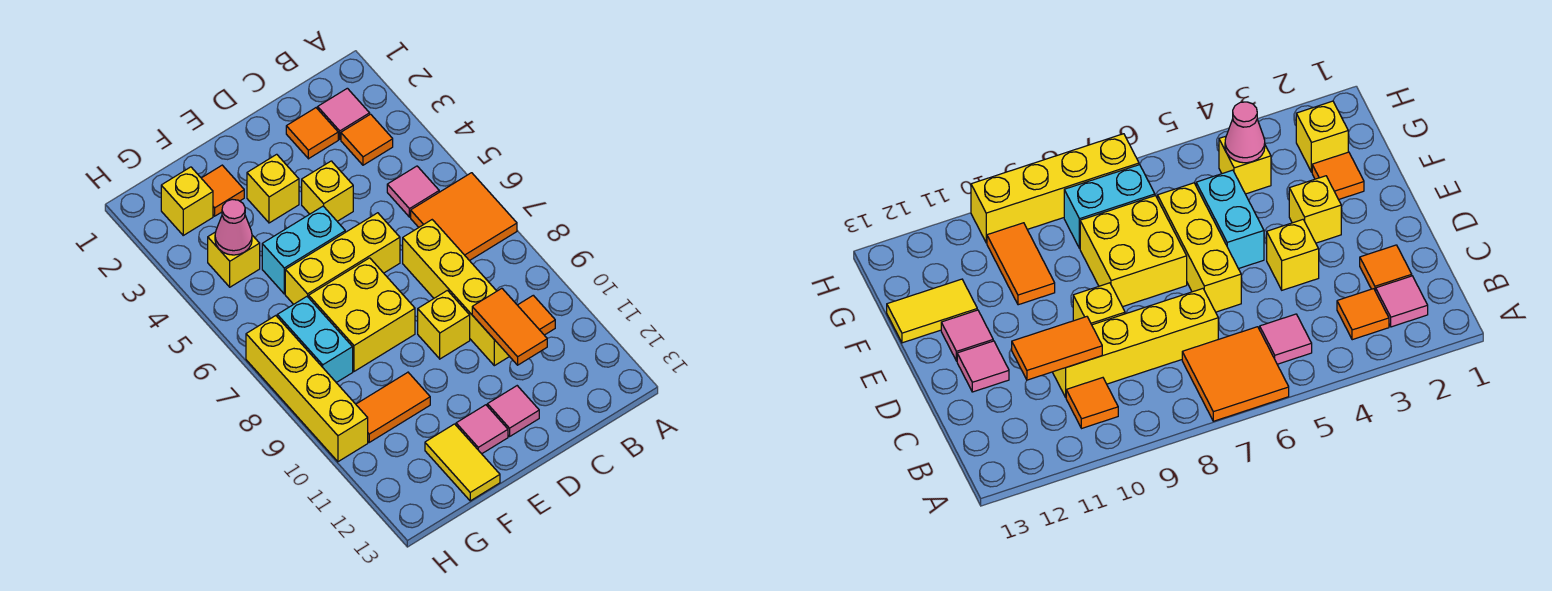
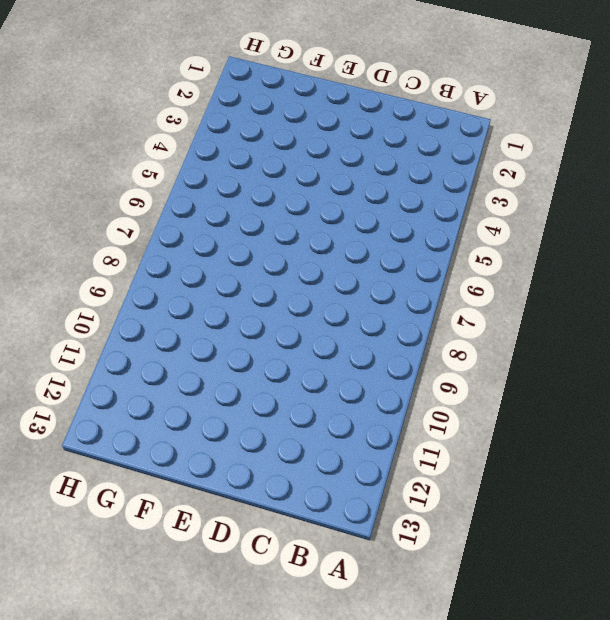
none -> orange 2x2 tile [411,173,517,261]
none -> pink 1x1 tile [318,88,370,139]
none -> orange 1x1 tile [341,114,393,165]

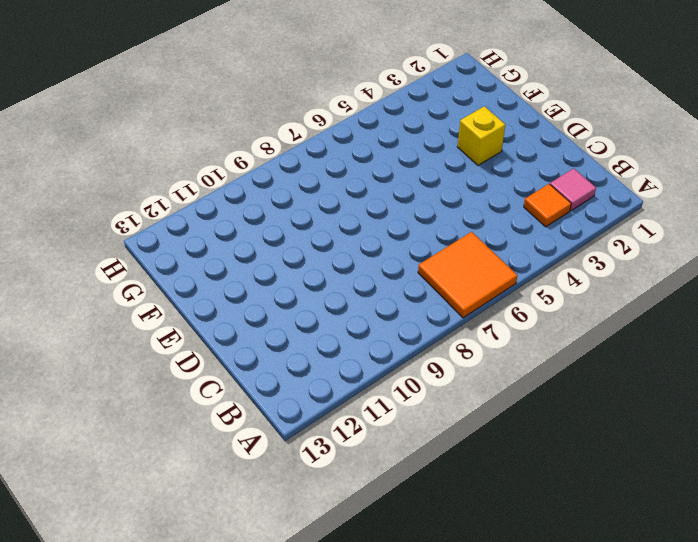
none -> pink 1x1 tile [387,166,439,217]
none -> orange 1x1 tile [518,295,555,335]
none -> orange 1x1 tile [286,108,338,159]

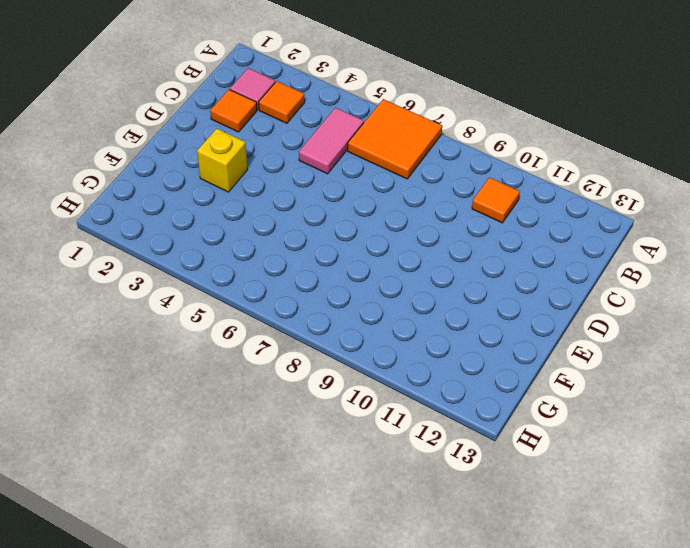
pink 1x2 tile [299,108,364,174] -> pink 1x1 tile [387,166,439,217]
none -> yellow 1x4 brick [403,220,510,366]
none -> yellow 1x1 brick [302,161,353,221]
none -> yellow 1x3 brick [285,213,400,304]

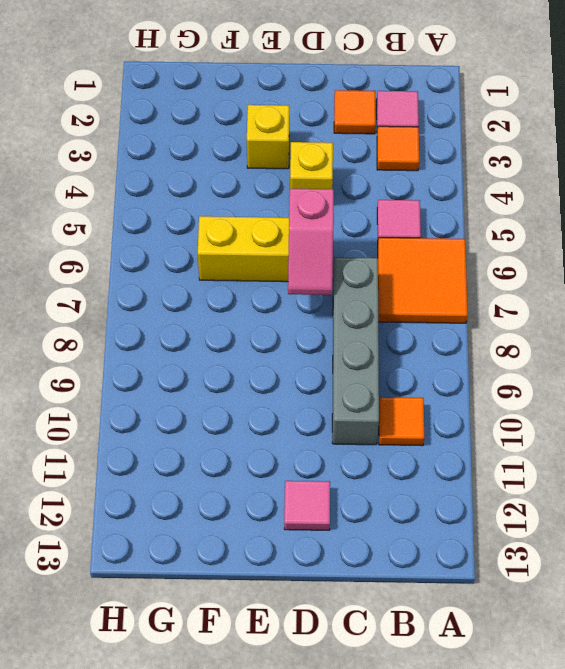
grey 1x4 brick [332,257,379,445] -> yellow 1x4 brick [403,220,510,366]
pink 1x2 slope [288,189,334,295] -> none
none -> yellow 1x1 brick [418,290,470,359]
none -> cyan 1x2 brick [262,206,345,294]
none -> yellow 2x2 brick [309,258,415,371]

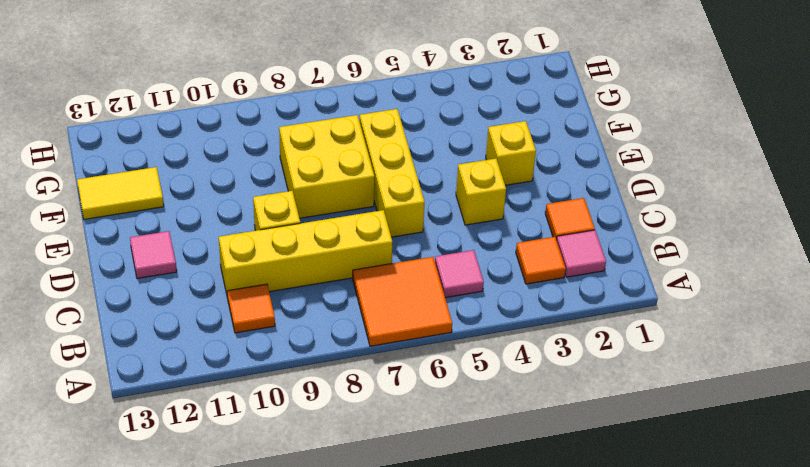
none -> cyan 1x2 brick [262,206,345,294]
none -> pink 1x1 tile [456,405,508,454]
none -> orange 1x1 tile [202,165,244,216]

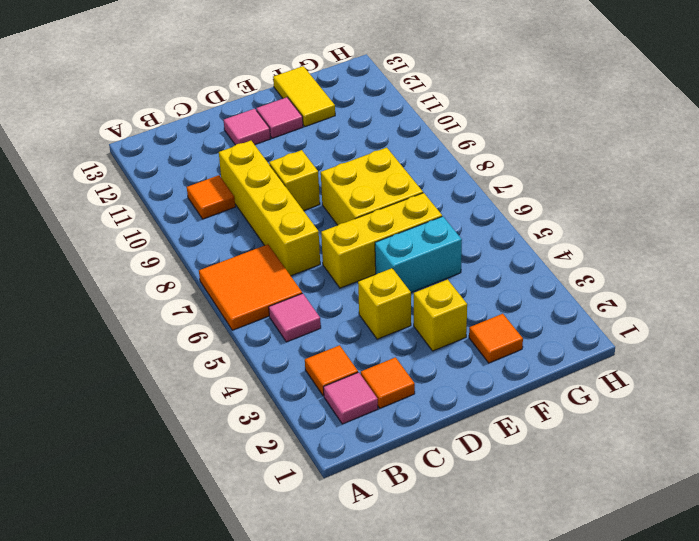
none -> orange 1x2 tile [356,372,430,442]
none -> yellow 1x1 brick [161,167,213,235]
none -> yellow 1x1 brick [208,232,260,287]

